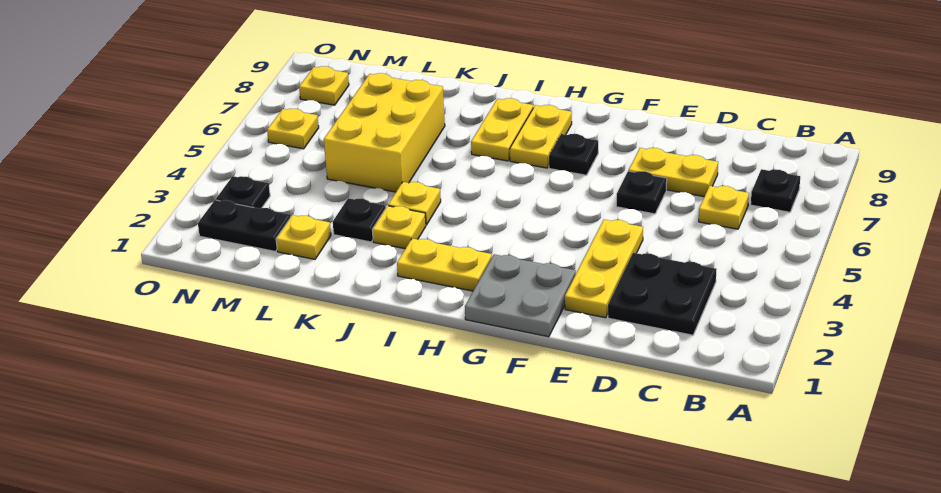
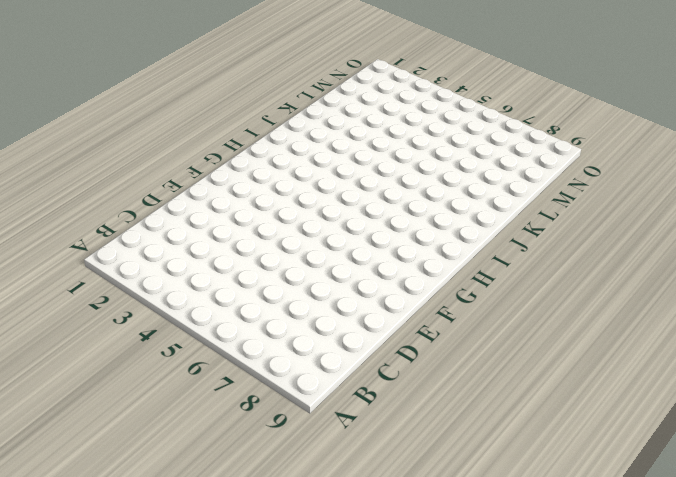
none -> black 1x1 plate [751,169,800,212]
none -> black 2x2 plate [608,253,716,335]
none -> yellow 1x1 plate [699,186,749,229]

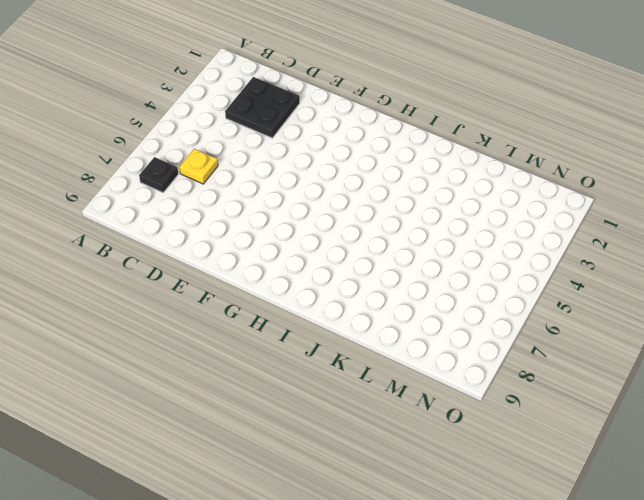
none -> yellow 1x2 plate [629,148,718,197]
none -> yellow 1x3 plate [565,220,643,318]
none -> black 1x1 plate [616,171,667,214]

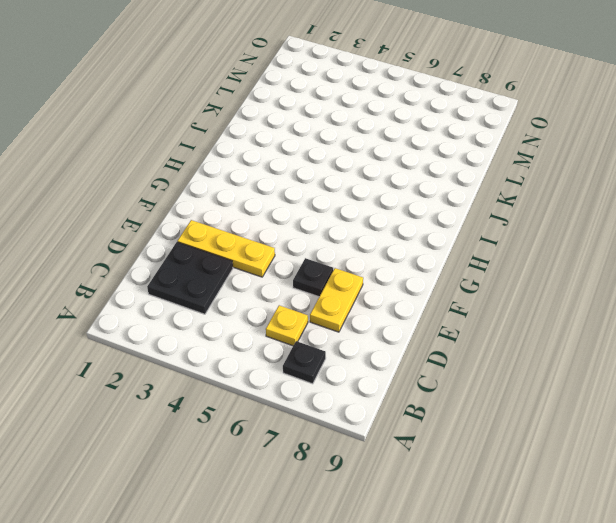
none -> grey 2x2 plate [465,254,576,337]
none -> black 1x1 plate [549,134,598,175]
none -> yellow 1x2 plate [397,238,492,291]

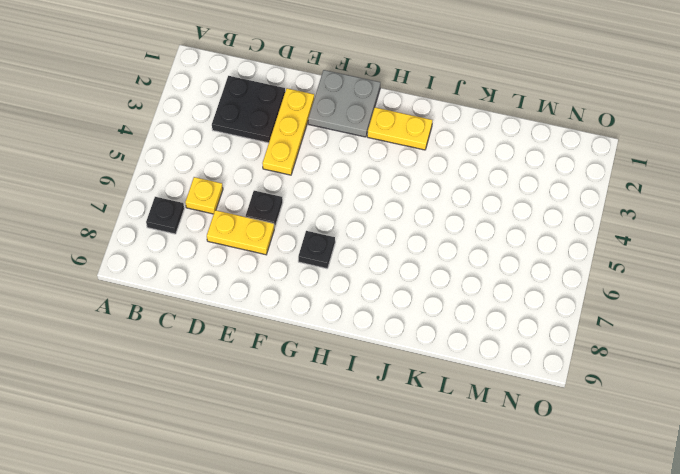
none -> yellow 1x2 plate [510,105,572,168]
none -> yellow 1x2 plate [471,98,533,161]
none -> yellow 1x1 plate [372,206,426,249]

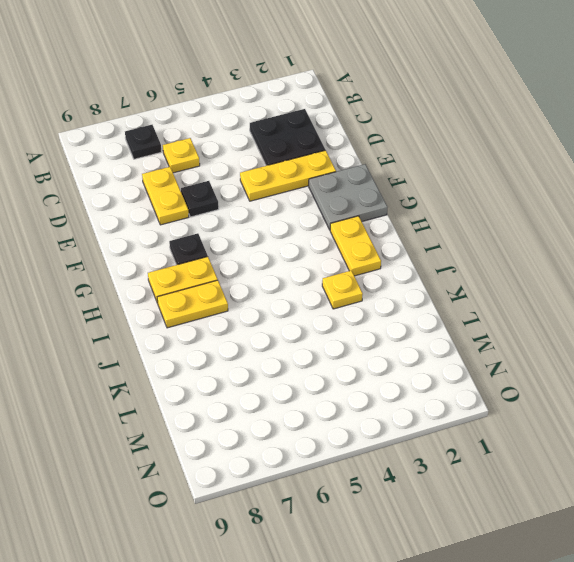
none -> yellow 1x1 plate [388,182,441,225]
none -> black 1x1 plate [333,198,386,242]
none -> yellow 2x3 brick [324,73,445,192]

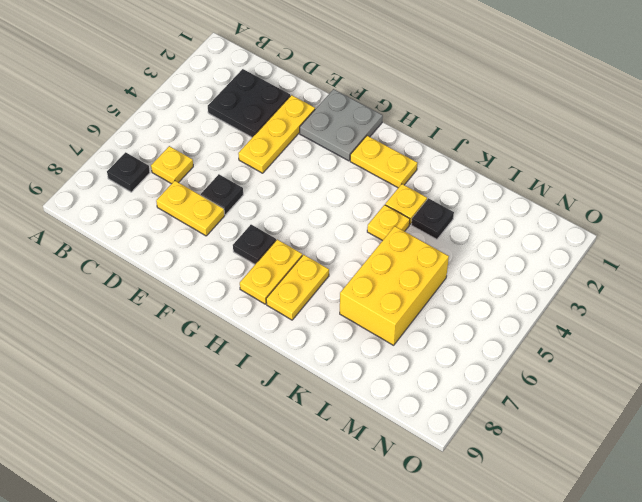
none -> yellow 1x1 plate [276,215,331,259]
none -> black 1x2 plate [198,200,291,251]
none -> black 1x1 plate [216,176,270,209]

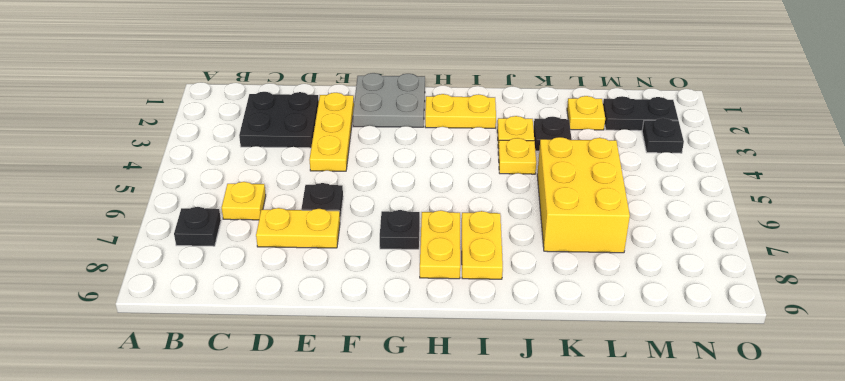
none -> yellow 1x1 plate [267,109,319,149]
none -> yellow 1x1 plate [299,66,349,105]

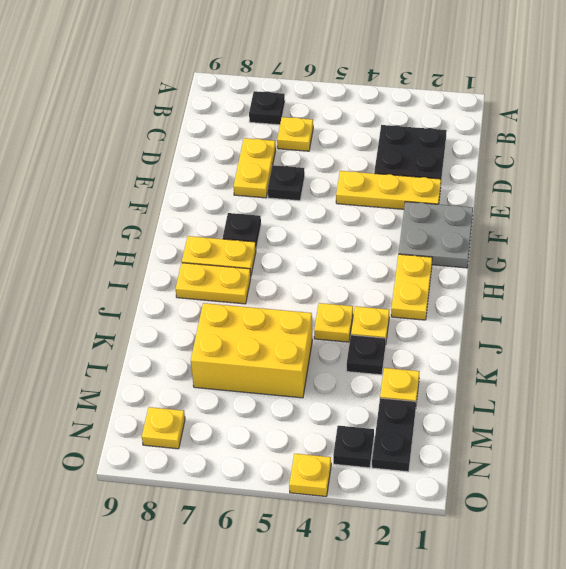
yellow 1x1 plate [289,454,331,496] -> yellow 1x1 plate moved to [267,109,319,149]

